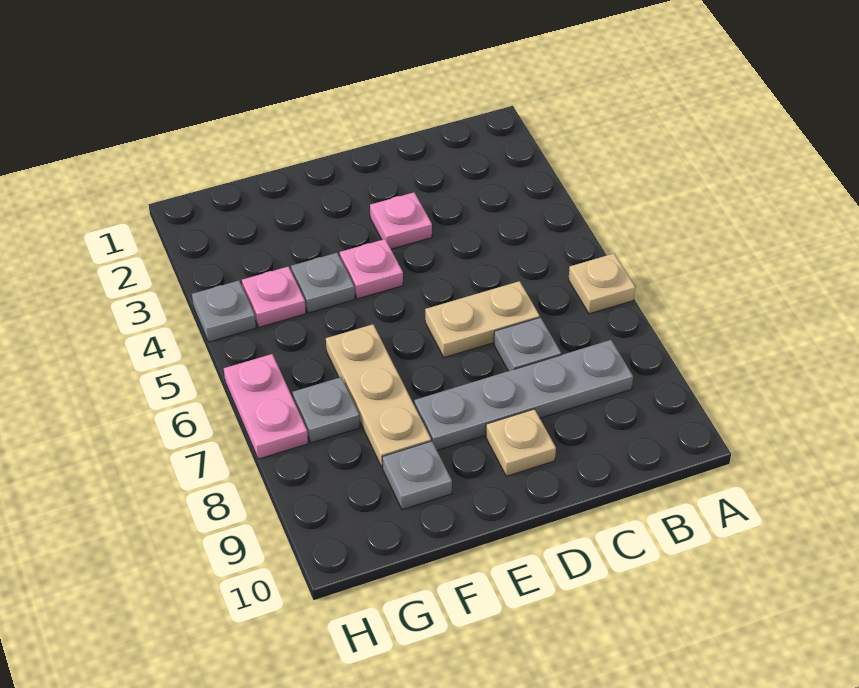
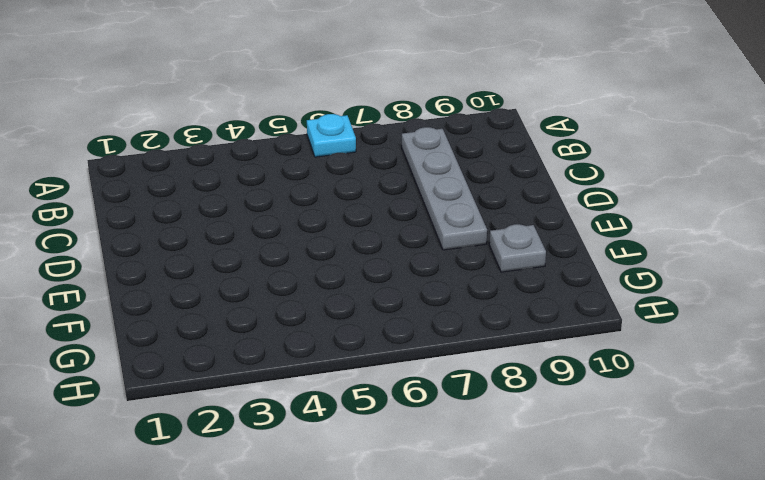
cyan 1x1 plate [307,114,356,157] -> tan 1x1 plate [569,254,635,314]
none -> tan 1x2 plate [425,281,540,358]
none -> grey 1x1 plate [494,317,561,371]
none -> pink 1x1 plate [370,193,432,249]

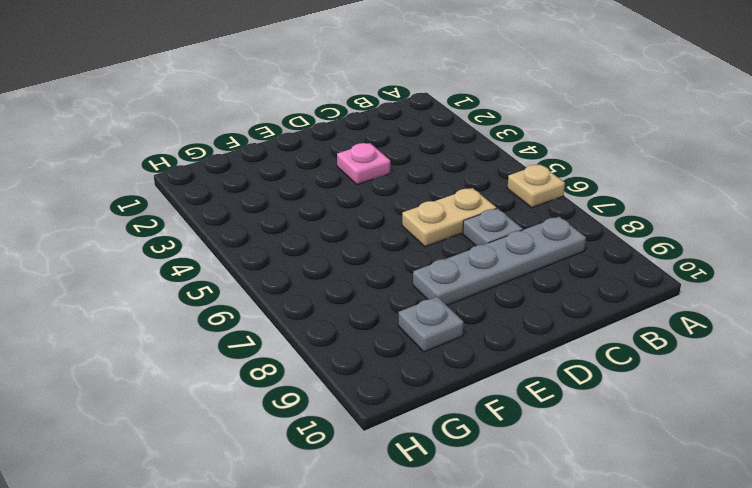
none -> tan 1x1 plate [486,409,556,476]
none -> pink 1x1 plate [340,239,403,299]
none -> grey 1x1 plate [291,253,355,313]

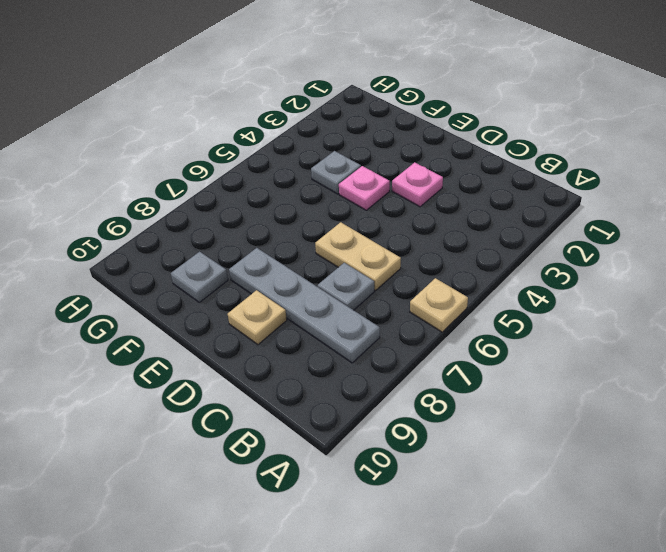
none -> tan 1x3 plate [326,324,431,468]
none -> pink 1x1 plate [242,267,306,327]
none -> grey 1x1 plate [293,377,360,443]

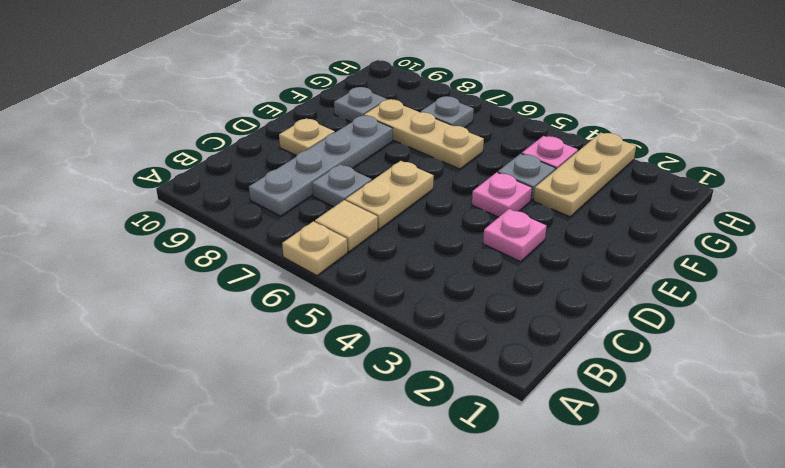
tan 1x1 tile [315,200,378,252] -> none
tan 1x3 plate [534,133,636,217] -> none
none -> grey 1x1 plate [192,281,256,342]
none -> pink 1x2 plate [224,354,308,459]

